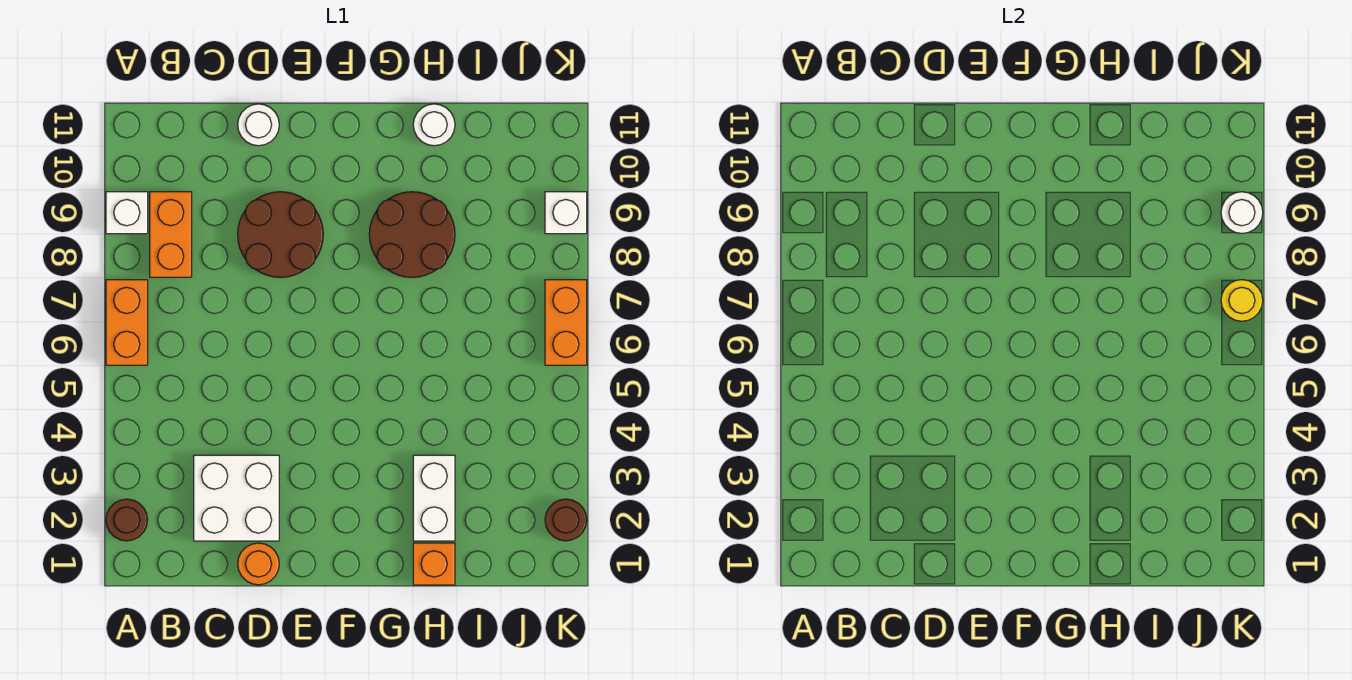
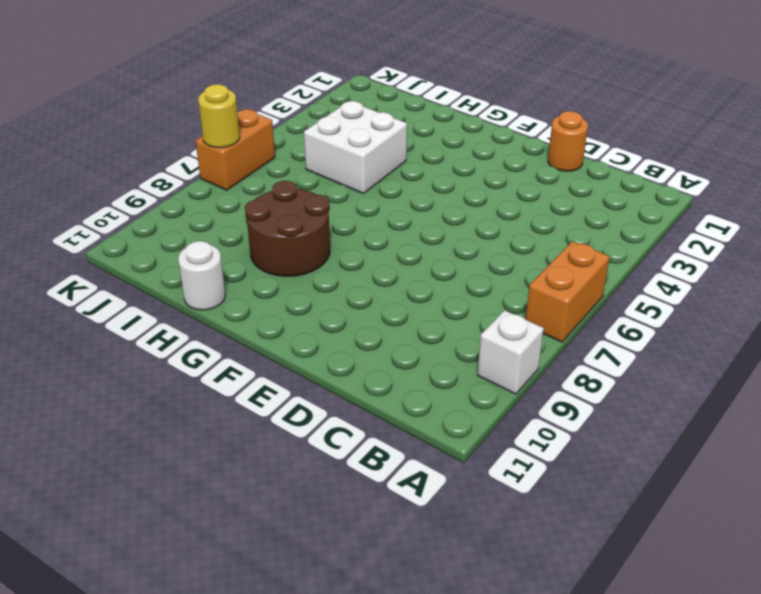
white 2x2 brick [304,101,407,194] -> white 2x2 brick moved to [194,455,279,541]
none -> brown 1x1 round brick [106,499,148,541]
none -> orange 1x2 brick [150,192,192,277]
none -> brown 2x2 round brick [238,192,323,277]

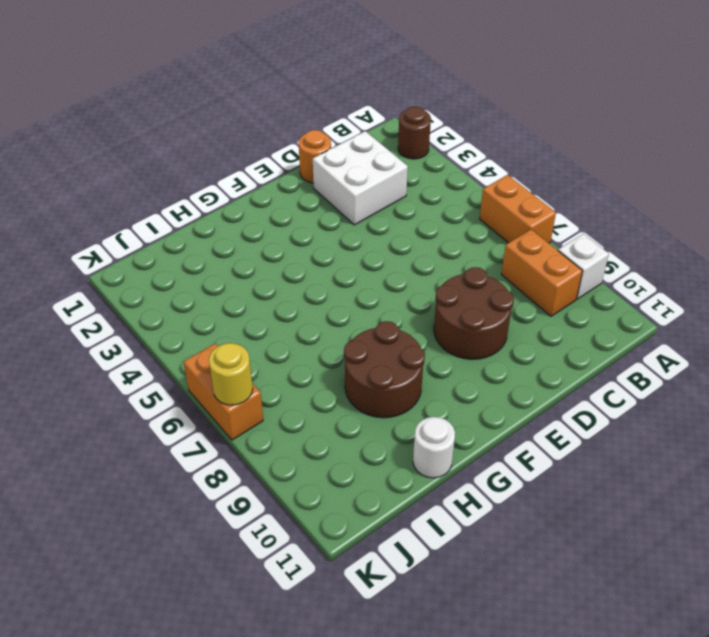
none -> white 1x1 round brick [238,104,279,146]
none -> orange 1x1 brick [413,543,455,585]
none -> white 1x2 brick [413,455,455,541]

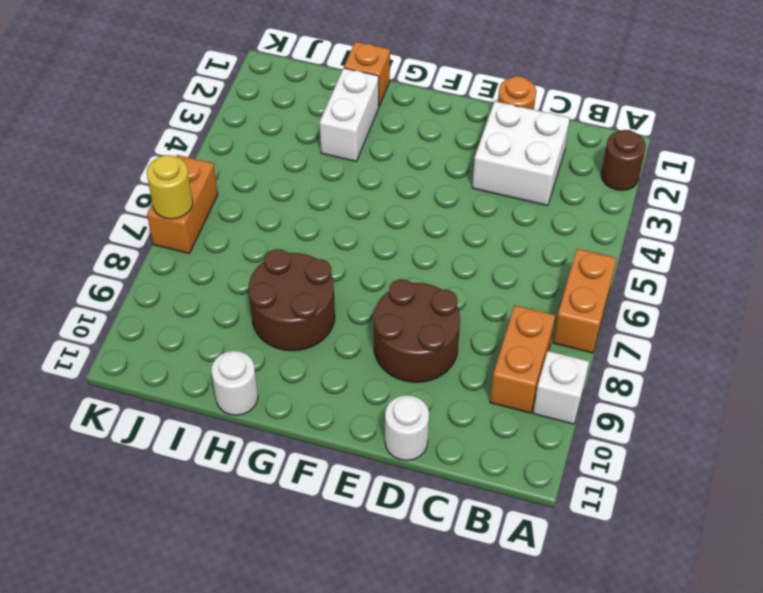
none -> brown 1x1 round brick [545,499,587,541]
none -> white 1x1 brick [545,192,587,234]
none -> white 1x1 round brick [1221,192,1263,233]

